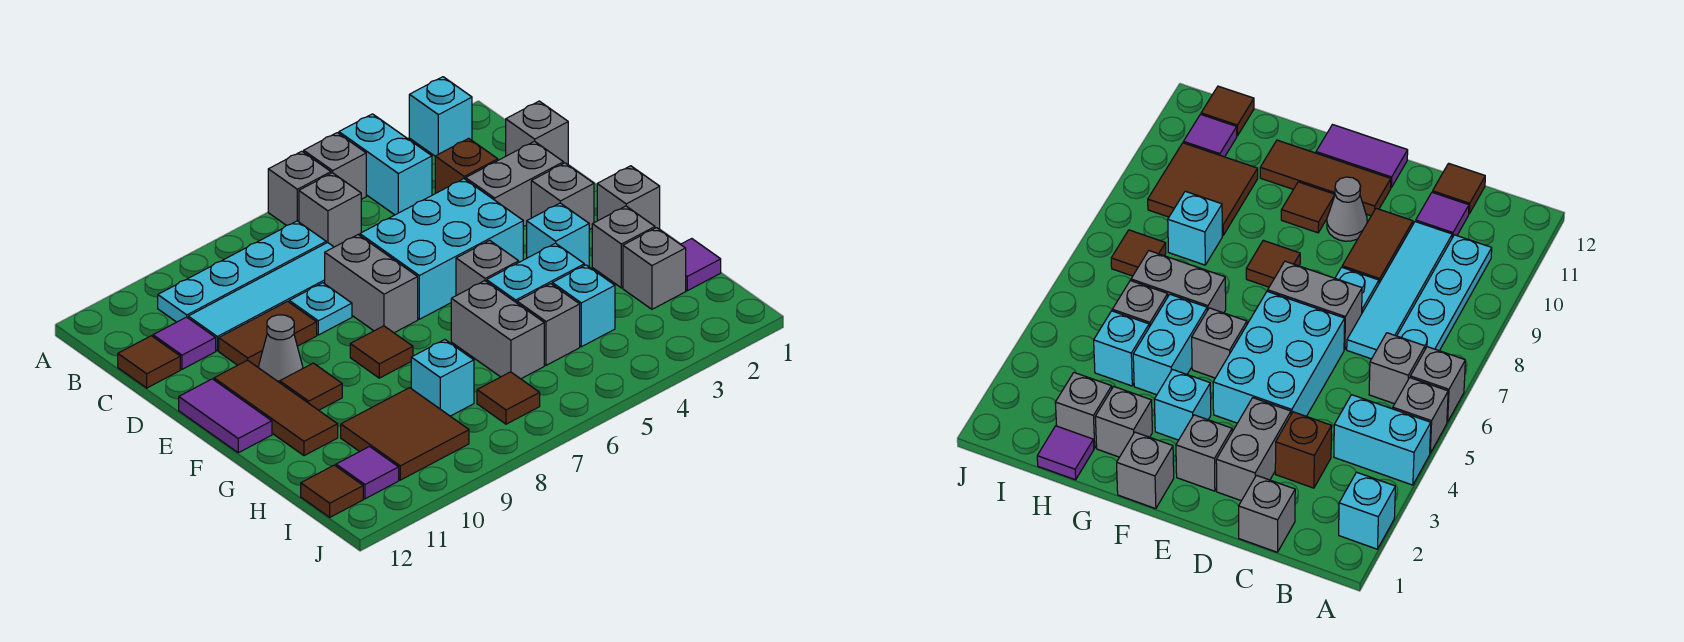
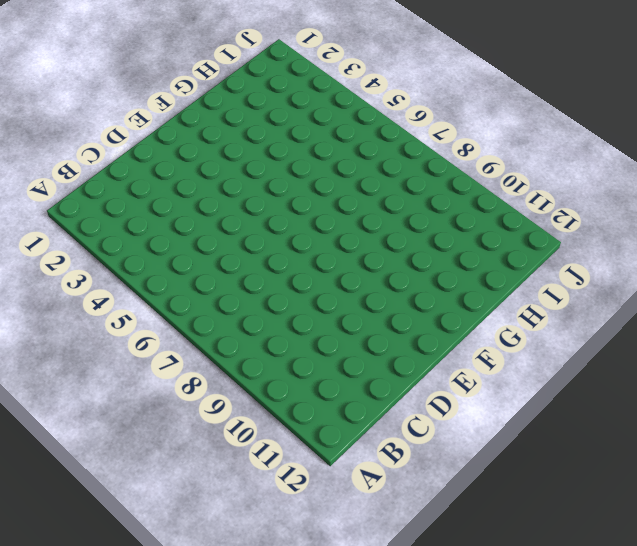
none -> cyan 1x1 brick [409,77,472,156]
none -> cyan 1x2 brick [339,114,432,215]
none -> grey 1x1 brick [304,133,366,199]
none -> grey 1x1 brick [268,151,331,225]

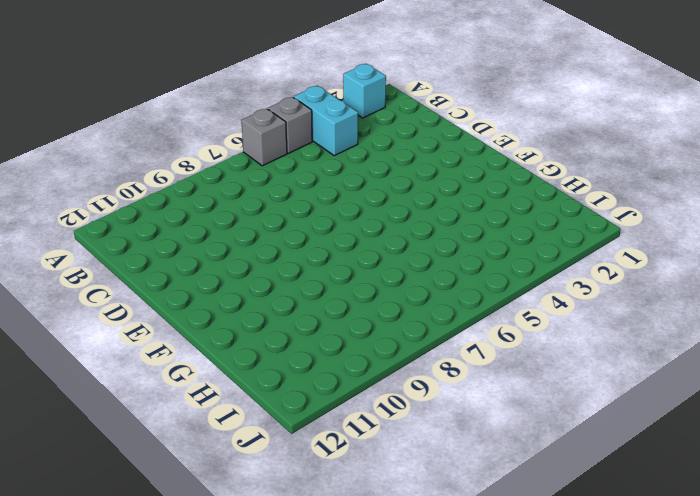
none -> grey 1x1 brick [299,173,361,247]
none -> cyan 1x4 plate [158,221,326,322]
none -> grey 1x1 brick [506,101,568,165]
none -> brown 1x1 brick [435,138,498,193]

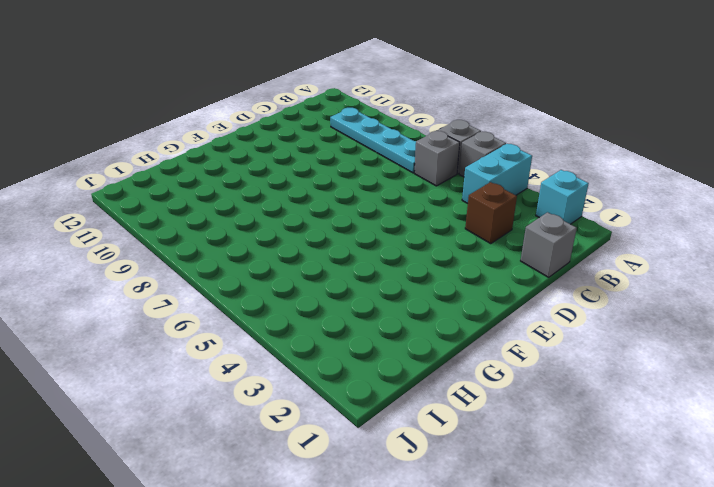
none -> cyan 1x4 tile [188,243,334,351]
none -> purple 1x1 tile [153,317,216,369]
none -> brown 1x1 tile [118,336,180,388]
none -> grey 1x2 brick [466,141,564,227]

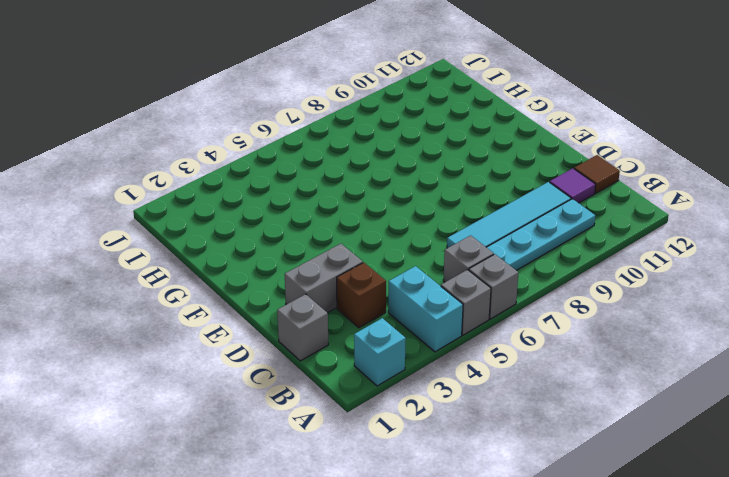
none -> cyan 2x3 brick [360,179,523,319]
none -> grey 1x2 brick [325,235,418,333]
none -> cyan 1x1 plate [289,283,352,335]
none -> brown 1x2 tile [219,301,317,367]

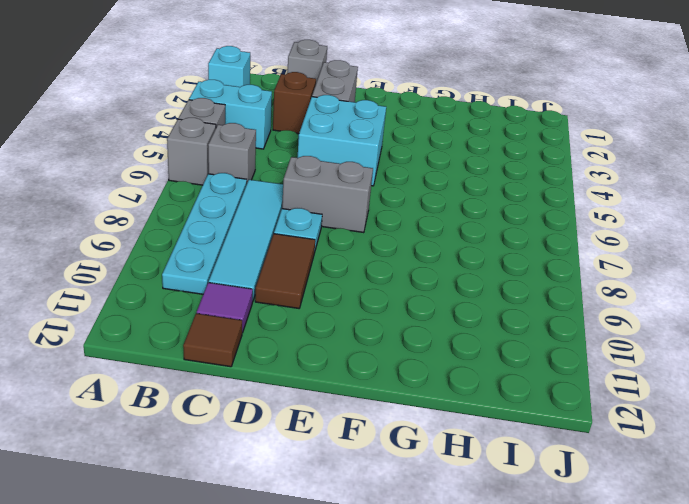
cyan 2x2 brick [298,95,386,186] -> cyan 2x3 brick [360,179,523,319]
none -> grey 1x1 brick [531,163,594,230]
none -> grey 1x1 cone [259,315,303,383]
none -> brown 1x3 tile [214,360,338,456]
none -> purple 1x2 tile [179,379,272,453]

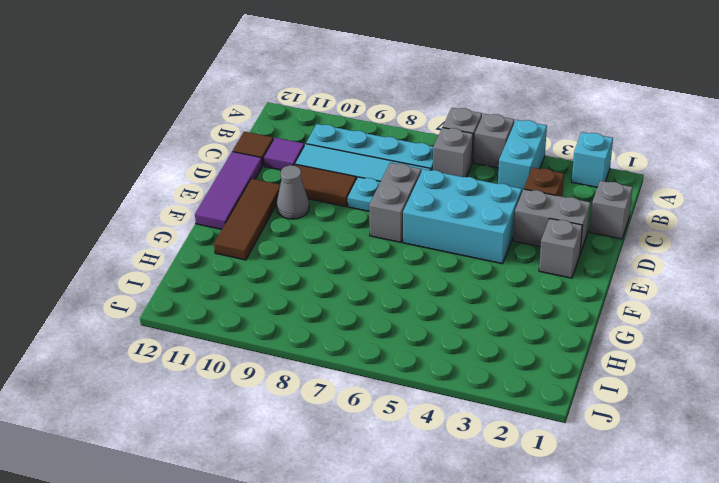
purple 1x3 tile [195,152,262,229] -> purple 1x2 tile [179,379,272,453]
none -> grey 1x1 brick [597,166,660,230]
none -> cyan 1x1 brick [527,203,589,267]
none -> grey 1x1 brick [456,240,519,296]
none -> brown 1x1 tile [350,326,413,378]

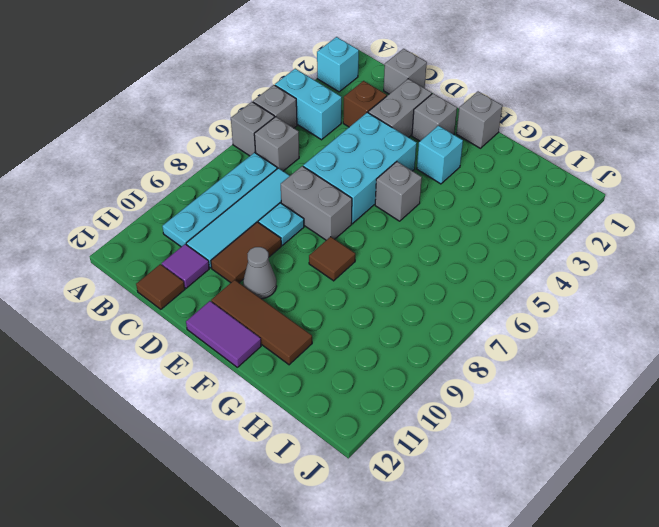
none -> brown 1x1 tile [280,363,342,410]
none -> grey 1x1 brick [592,206,655,288]
none -> cyan 1x2 brick [487,243,584,303]
none -> grey 1x2 brick [451,281,544,379]

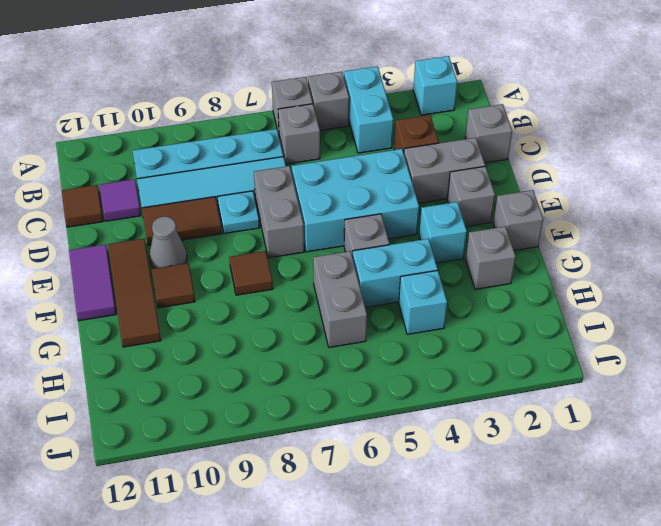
none -> purple 1x1 tile [681,239,721,291]
none -> grey 1x1 brick [623,228,686,309]
none -> grey 1x1 brick [517,284,580,365]
none -> cyan 1x1 brick [411,340,474,416]

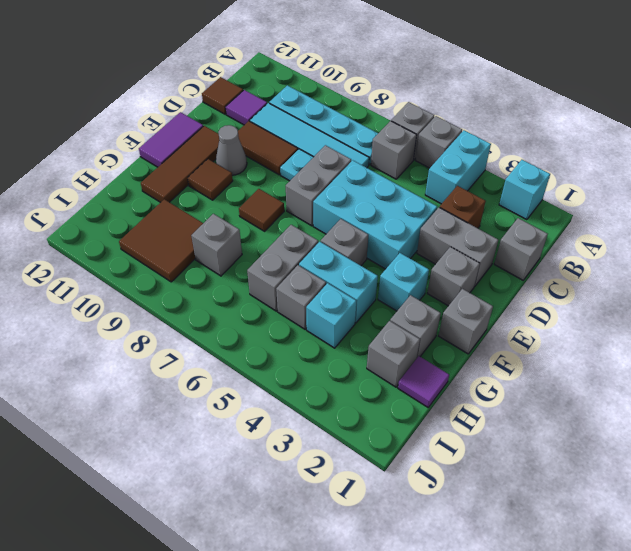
grey 1x1 brick [191,214,242,276] -> cyan 1x1 brick [411,340,474,416]
none -> brown 1x1 tile [477,372,540,424]
none -> purple 1x1 tile [336,447,399,499]
none -> brown 1x1 tile [301,465,363,517]

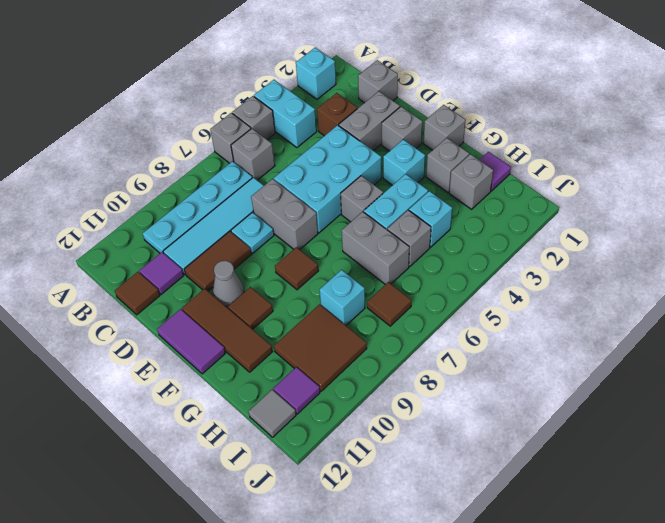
grey 1x1 tile [249,390,296,437] -> brown 1x1 tile [301,465,363,517]

